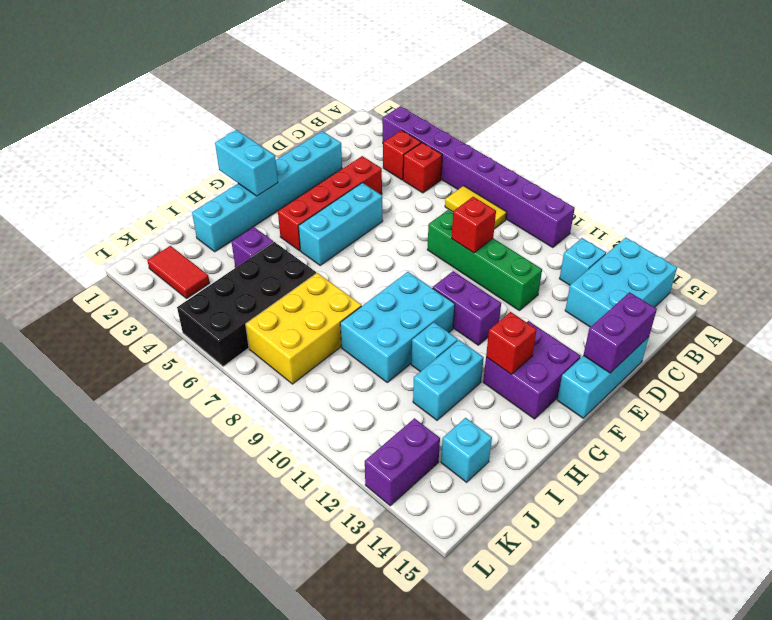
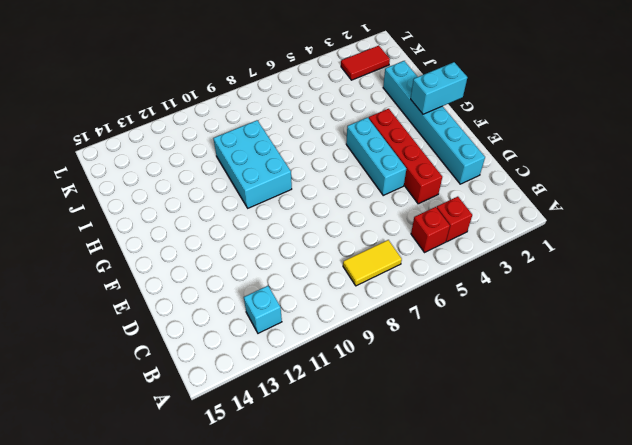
none -> purple 1x8 brick [382,106,575,248]
none -> cyan 2x3 brick [565,238,677,327]
none -> green 1x4 brick [427,210,542,310]

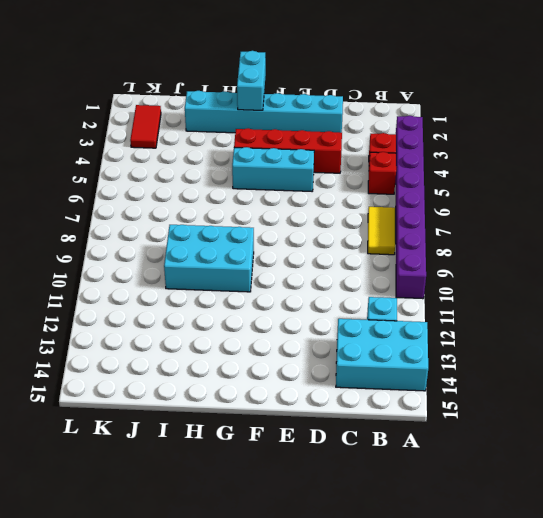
none -> green 1x4 brick [427,210,542,310]
none -> cyan 1x3 brick [557,337,649,418]
none -> purple 1x2 brick [433,271,501,345]

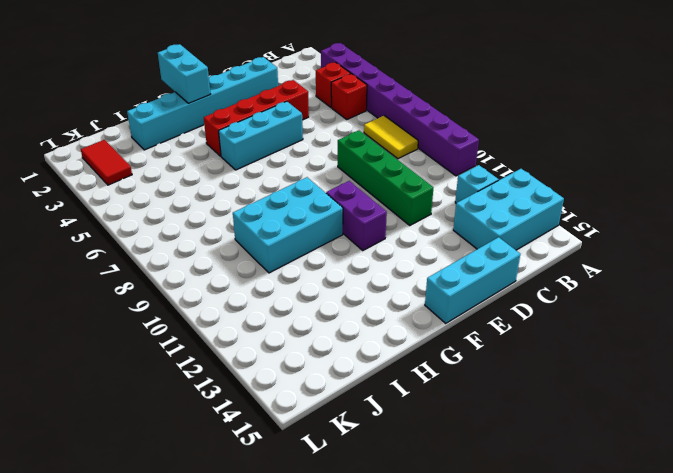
none -> purple 2x2 brick [483,321,581,419]
none -> cyan 1x1 brick [411,322,458,372]
none -> cyan 1x2 brick [413,340,484,420]

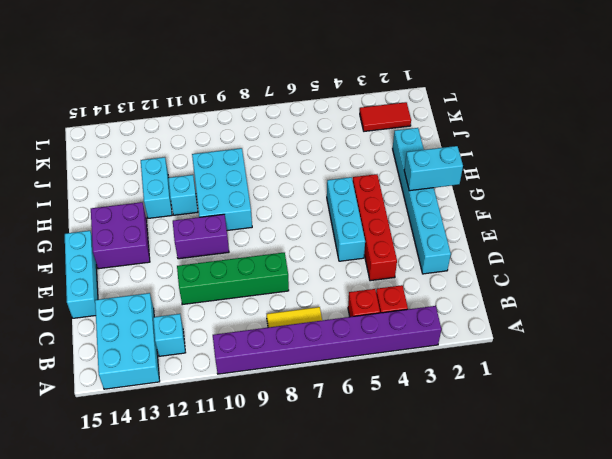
none -> purple 1x1 brick [232,227,273,268]
none -> black 2x4 brick [177,242,316,367]
none -> yellow 2x3 brick [246,273,362,384]

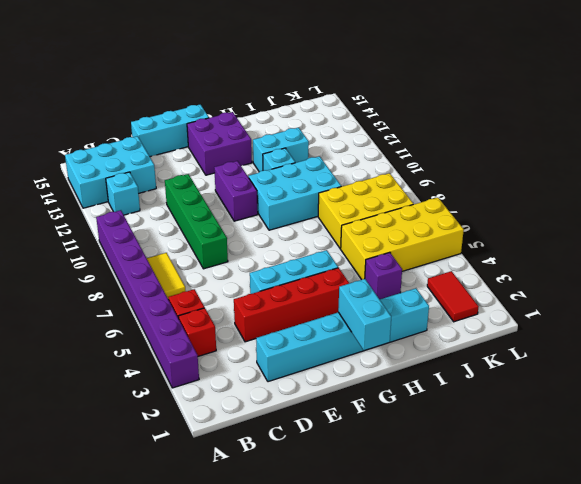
yellow 2x4 brick [341,198,464,280] -> black 2x4 brick [177,242,316,367]
none -> cyan 1x1 brick [441,418,492,482]
none -> purple 1x2 brick [365,418,440,506]
none -> red 1x1 brick [452,197,496,253]

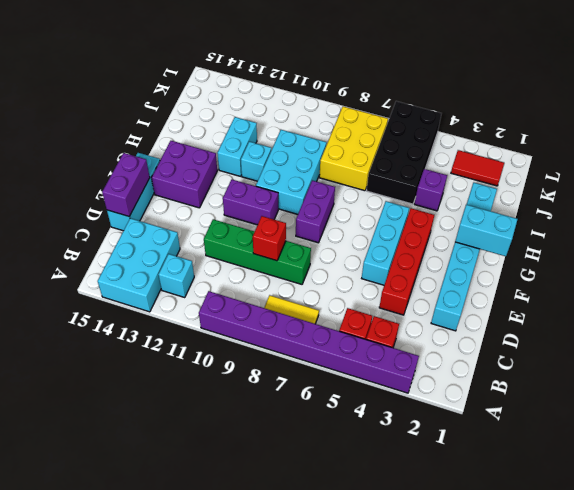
purple 1x2 brick [296,180,335,243] -> purple 1x2 brick moved to [365,418,440,506]
none -> cyan 1x1 brick [441,418,492,482]
none -> red 1x1 brick [486,312,537,375]

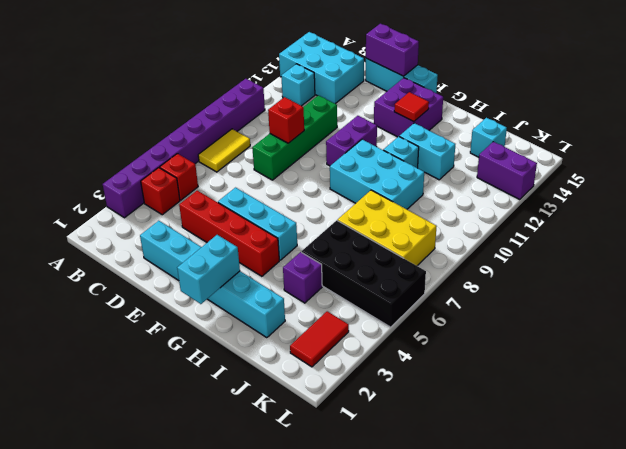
red 1x1 tile [394,92,429,122] -> red 1x1 brick [486,312,537,375]

